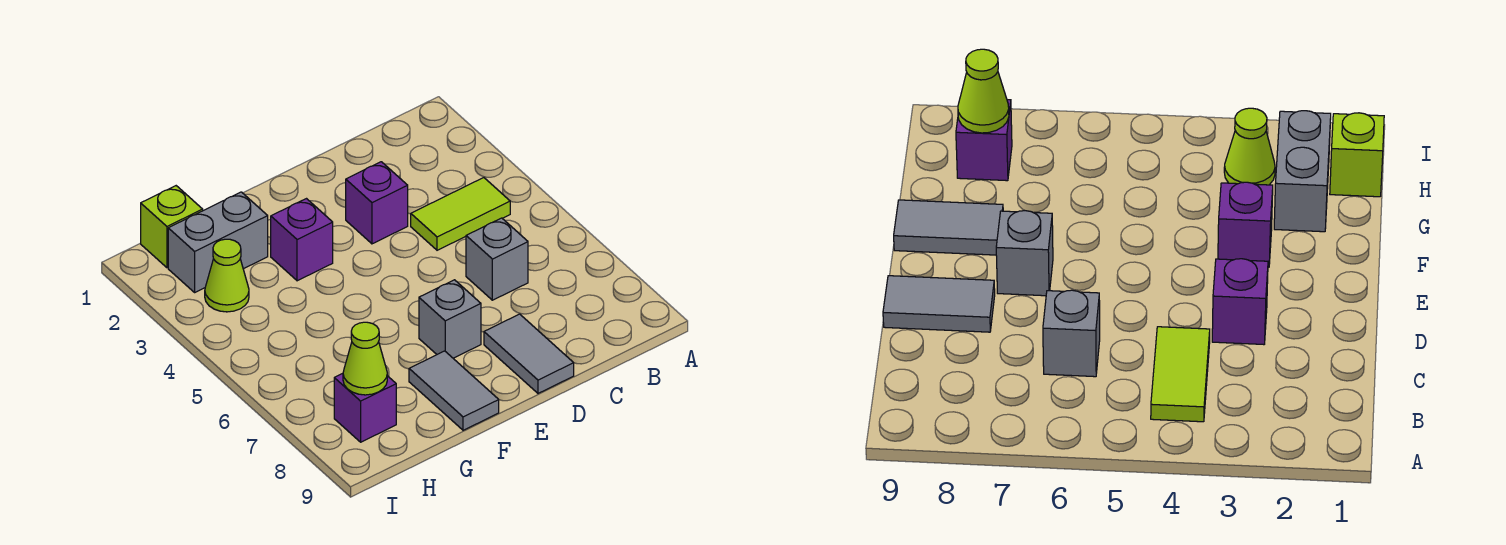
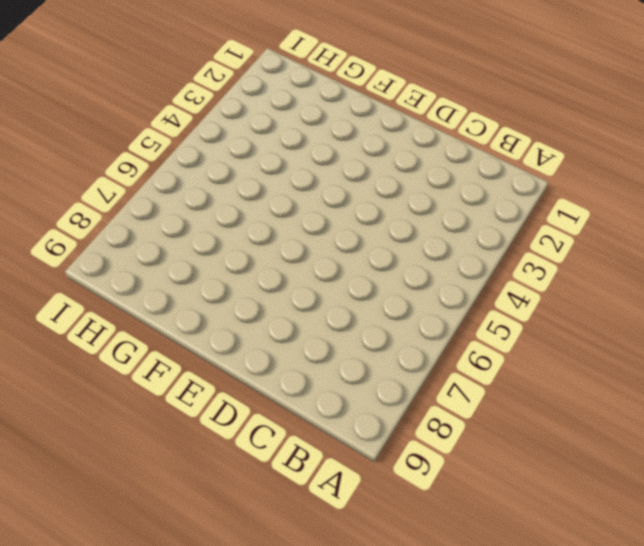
none -> lime 1x2 tile [411,178,510,250]
none -> grey 1x1 brick [466,218,528,300]
none -> purple 1x1 brick [346,162,408,244]

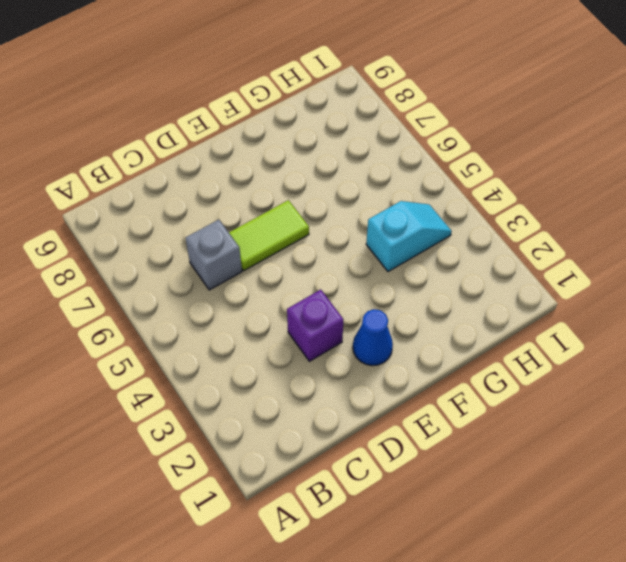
lime 1x2 tile [229,200,309,271] -> lime 1x2 tile moved to [411,178,510,250]
blue 1x1 cone [353,309,393,366] -> none
cyan 1x2 slope [366,201,452,272] -> none
none -> grey 1x2 tile [484,314,574,393]
none -> grey 1x1 brick [419,280,481,358]
none -> purple 1x1 brick [271,199,333,281]

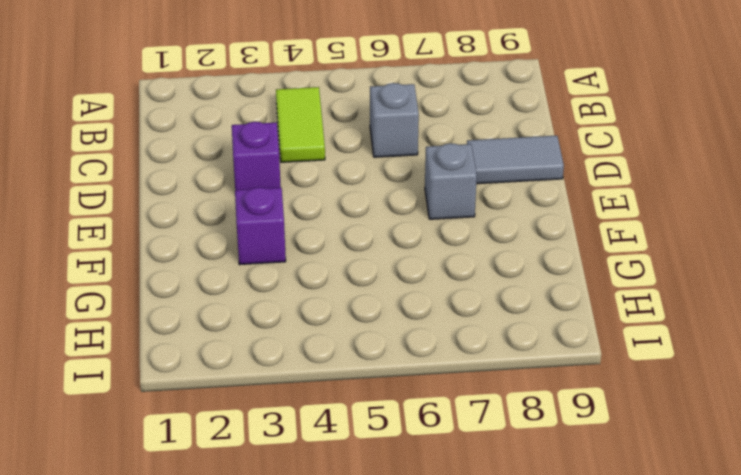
none -> grey 1x2 tile [409,351,499,430]
none -> grey 1x2 brick [168,192,268,292]
none -> lime 1x1 brick [141,186,203,268]

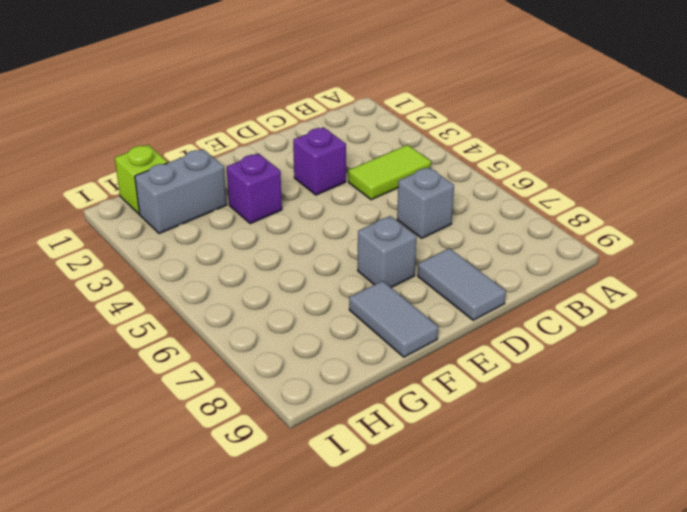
none -> lime 1x1 cone [205,239,249,312]
none -> purple 1x1 brick [334,373,396,442]
none -> lime 1x1 cone [343,322,387,395]

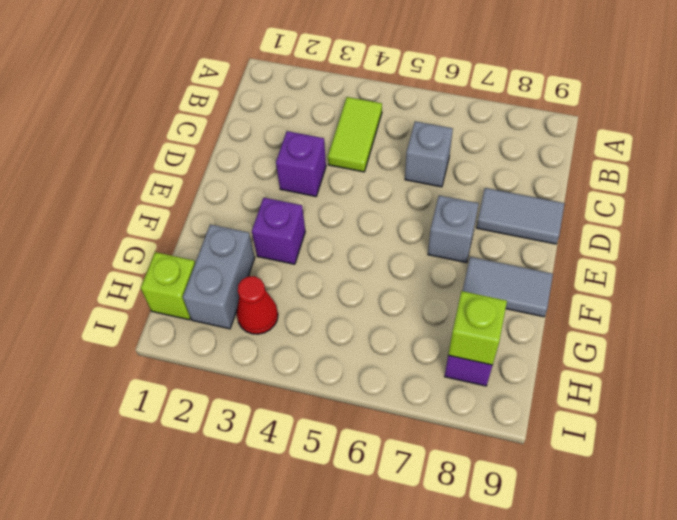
red 1x1 cone [236,276,278,334] -> lime 1x1 cone [205,239,249,312]
lime 1x1 brick [448,291,507,365] -> lime 1x1 cone [343,322,387,395]

